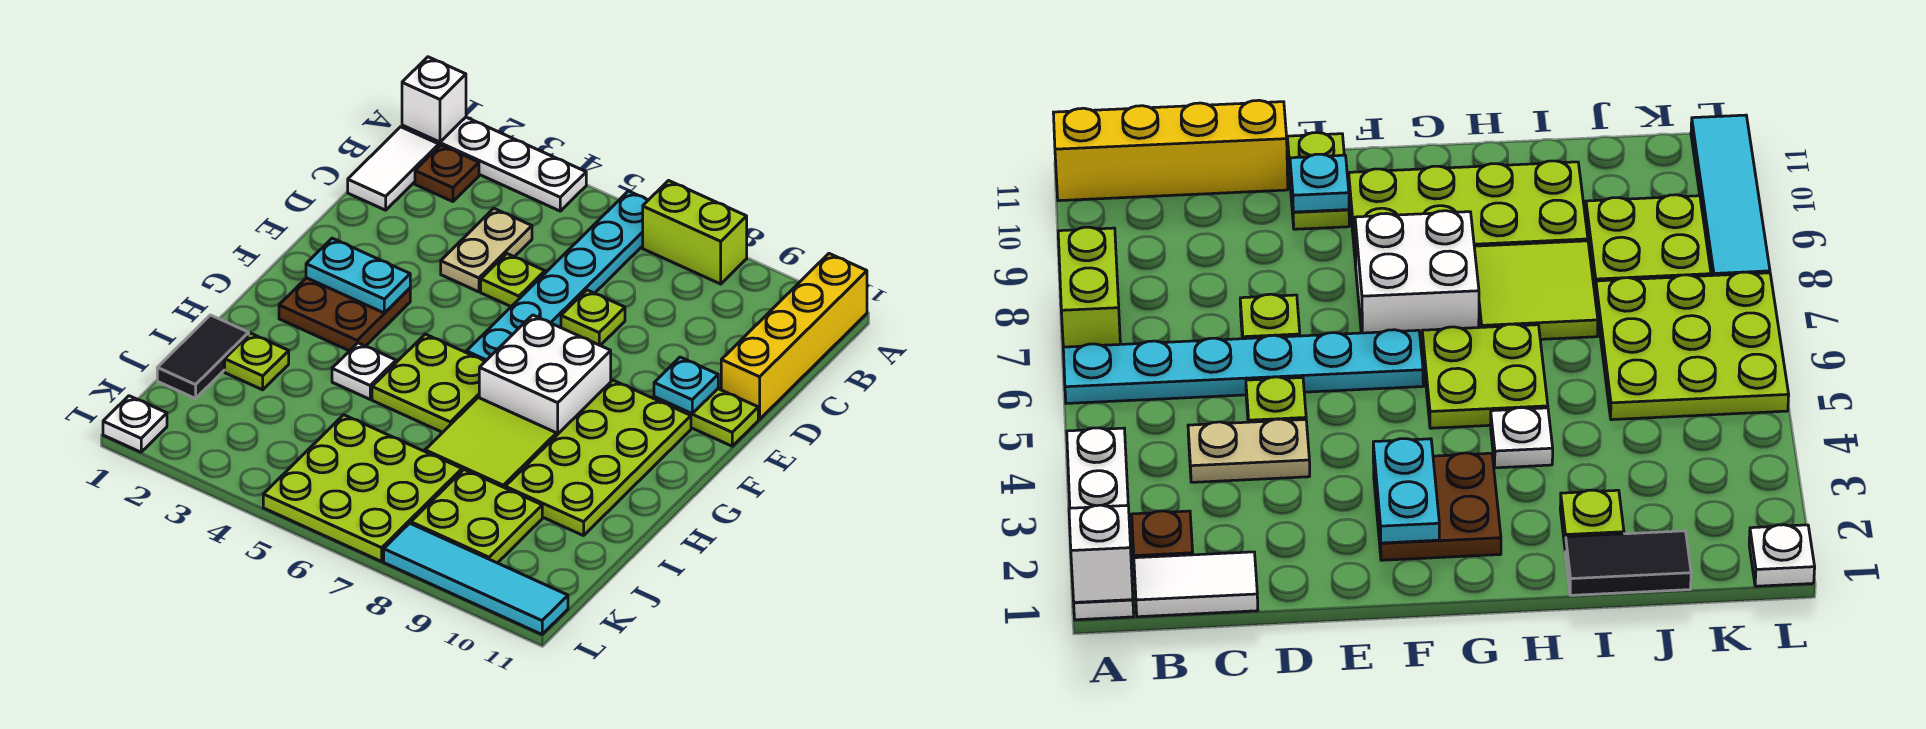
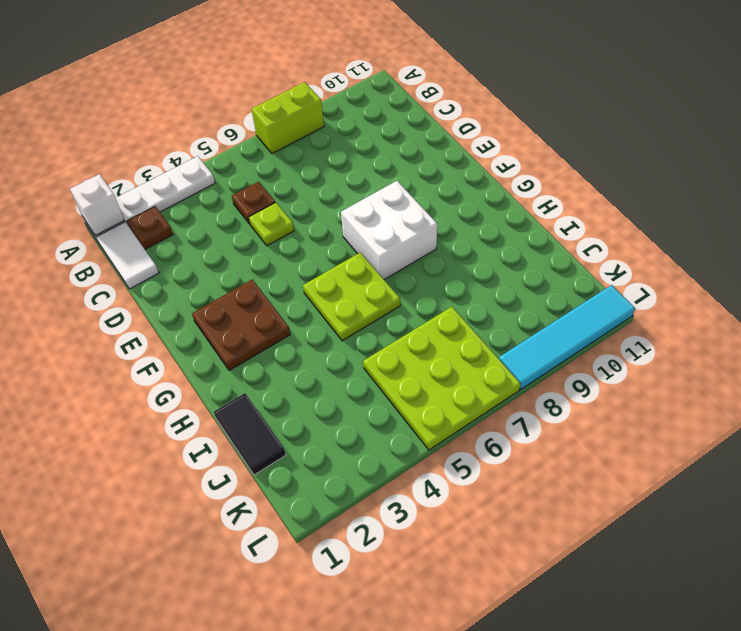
brown 1x1 plate [232,182,275,224] -> none
none -> cyan 1x6 plate [467,191,648,361]
none -> yellow 1x4 brick [721,254,867,419]
none -> tan 1x2 plate [441,209,532,292]

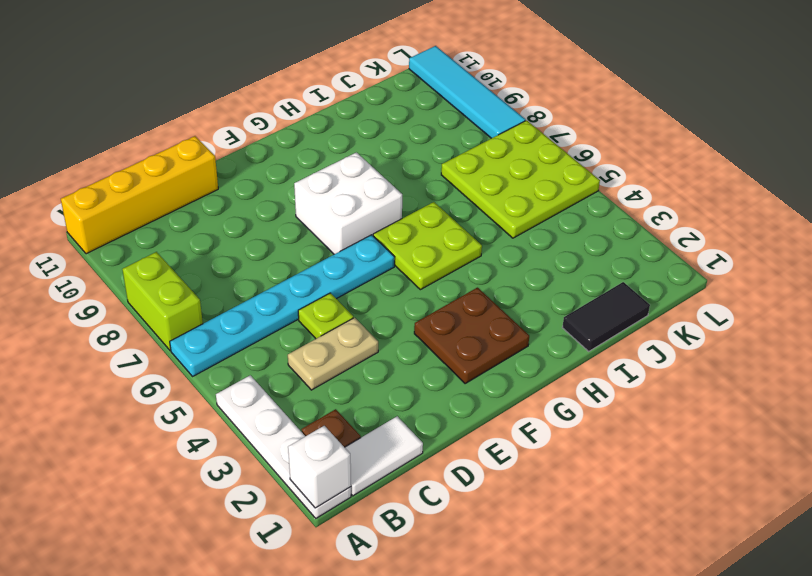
none -> lime 1x1 plate [561,290,625,345]
none -> lime 1x2 plate [654,389,758,446]
none -> lime 2x4 plate [505,380,691,536]

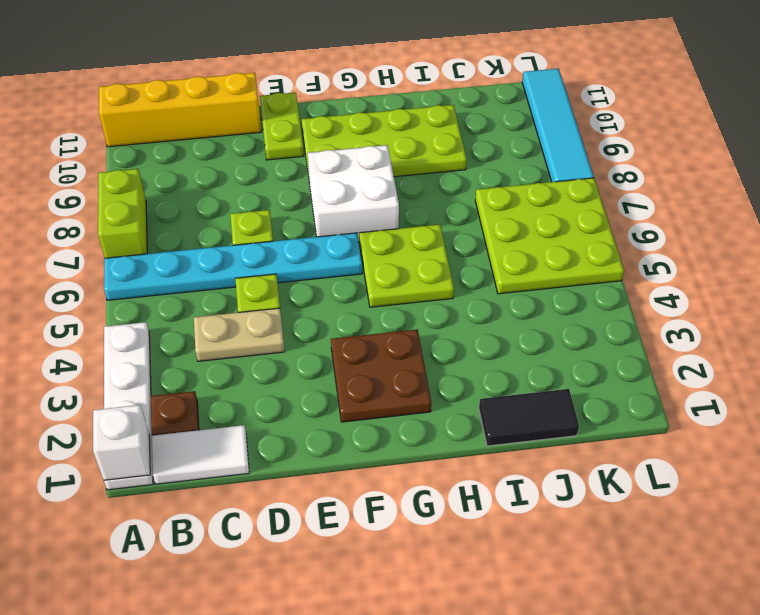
none -> white 1x1 plate [332,343,396,399]
none -> lime 2x2 tile [425,398,556,488]
none -> lime 1x1 plate [225,333,289,390]

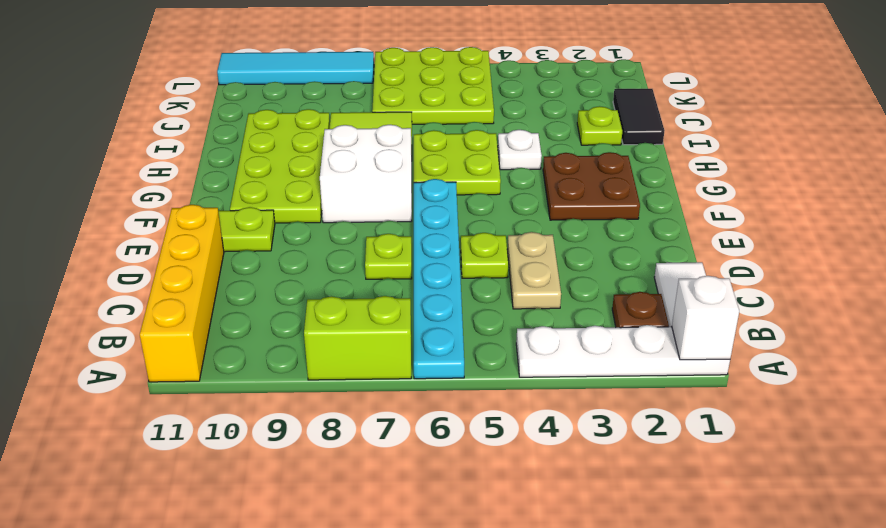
none -> lime 2x2 plate [411,470,542,563]
none -> white 1x1 plate [103,396,167,452]
none -> cyan 1x1 plate [654,357,718,414]

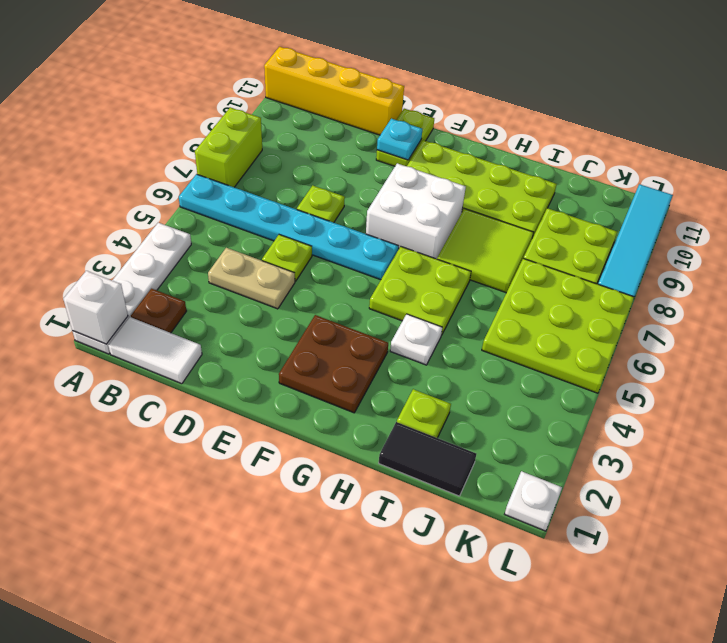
none -> cyan 1x2 plate [306,238,410,313]

